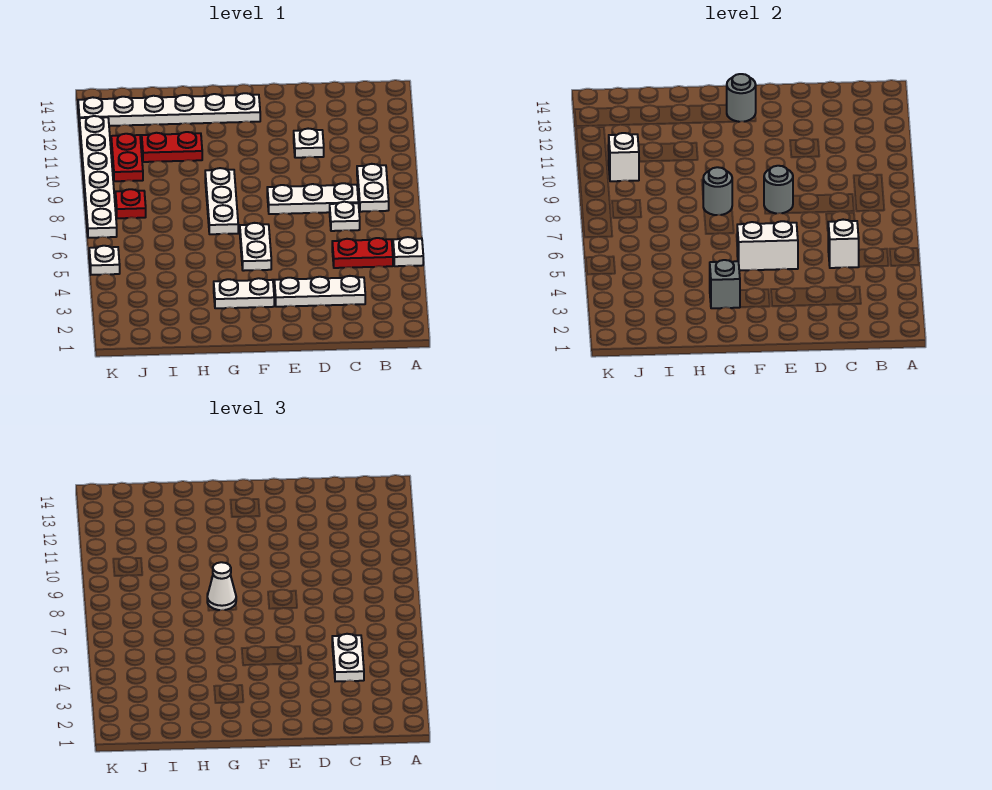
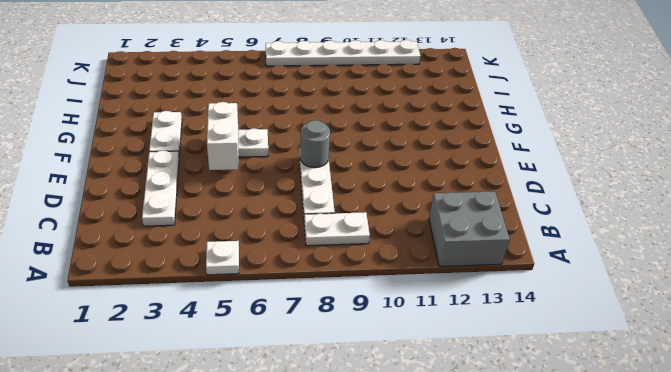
grey 2x2 brick [429,191,509,267] -> none
none -> red 1x2 plate [332,238,393,268]
none -> white 1x1 plate [330,202,360,231]
none -> white 1x1 plate [294,129,324,158]

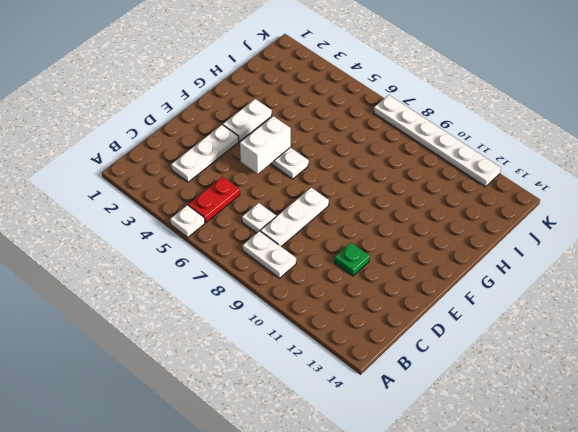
green 1x1 plate [335,243,370,276] -> white 1x1 plate [294,129,324,158]
none -> white 1x6 plate [78,93,260,126]
none -> white 1x3 plate [205,168,238,234]
none -> red 1x2 plate [142,132,202,162]

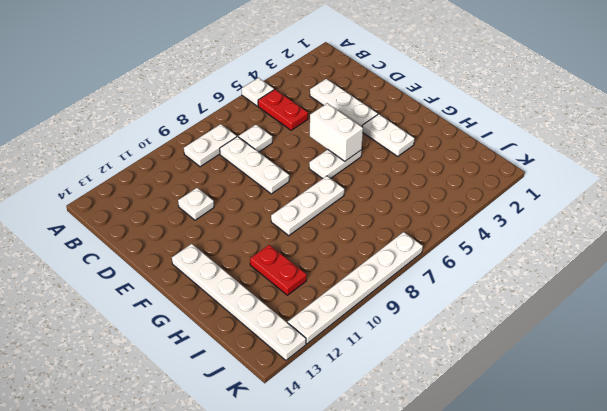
none -> red 1x1 plate [115,189,146,218]
none -> red 1x2 plate [111,134,143,181]
none -> white 1x1 plate [89,246,120,275]

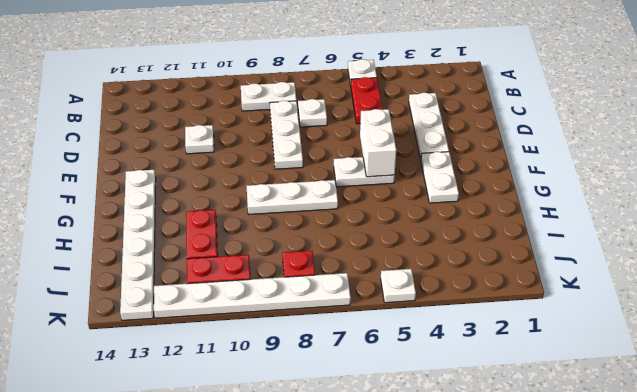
none -> white 1x1 brick [828,220,859,268]
none -> grey 1x1 round brick [764,166,793,214]
none -> grey 1x1 round brick [727,74,756,122]

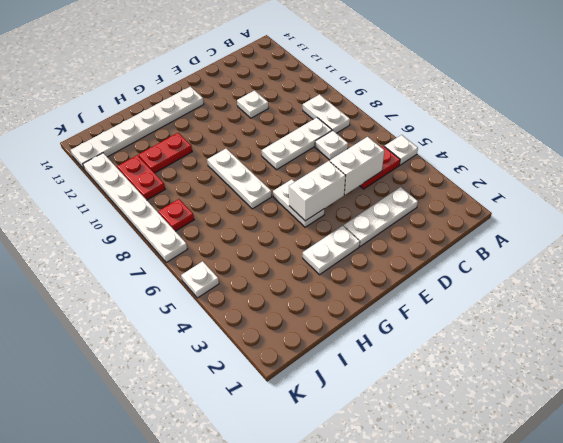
white 1x2 brick [330,137,384,195] -> white 1x1 brick [828,220,859,268]
none -> grey 1x1 round brick [764,166,793,214]
none -> grey 1x1 round brick [727,74,756,122]
none -> grey 1x1 brick [710,260,740,308]

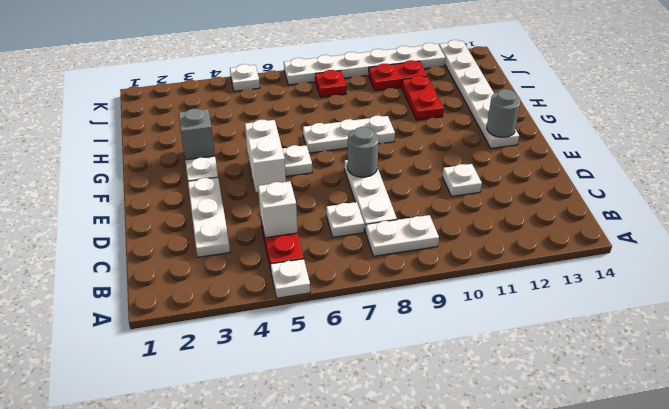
none -> grey 1x1 round brick [703,167,732,215]
none -> white 1x1 brick [608,133,639,181]
none -> white 1x2 plate [332,634,364,682]

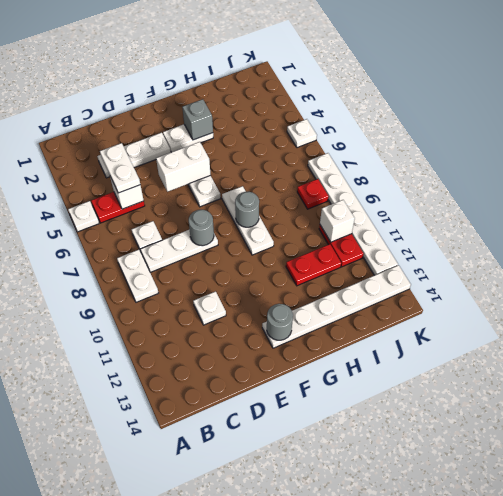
none -> white 1x1 cone [207,562,236,610]

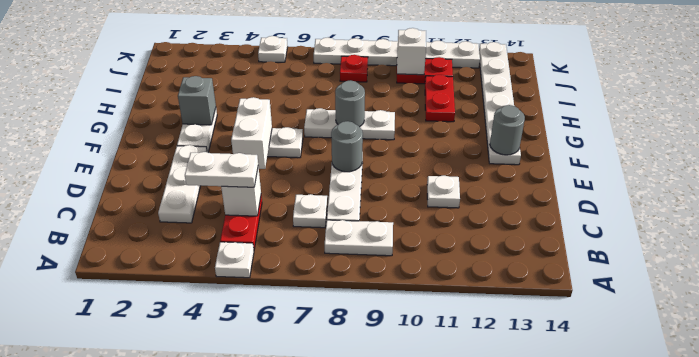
none -> white 1x1 cone [207,562,236,610]

